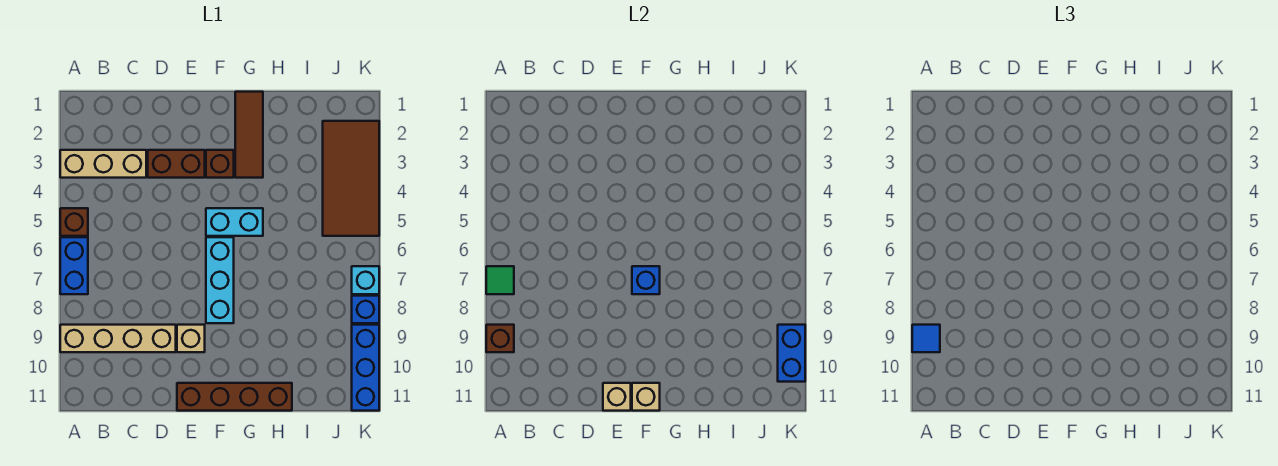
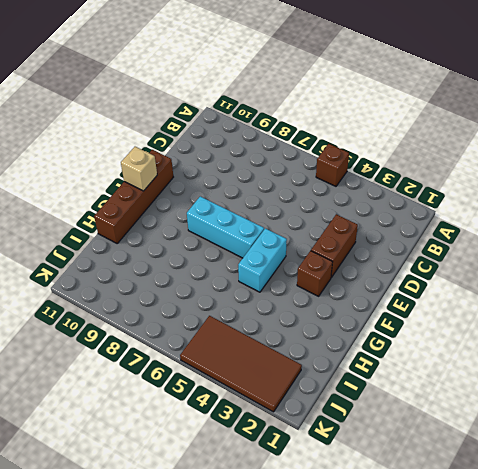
none -> tan 1x3 brick [60,150,146,178]
none -> blue 1x2 brick [60,237,88,294]
none -> tan 1x4 brick [60,325,176,352]

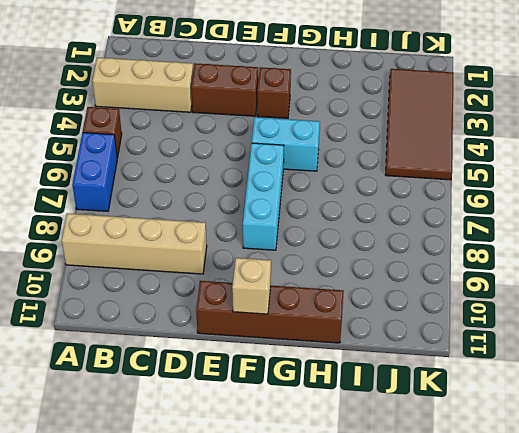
none -> tan 1x1 brick [177,325,205,352]
none -> brown 1x3 tile [235,92,263,178]
none -> cyan 1x1 brick [352,266,379,294]

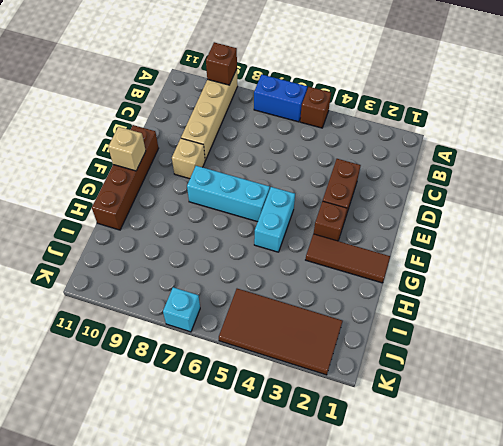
none -> tan 1x3 brick [60,150,146,178]
none -> blue 1x1 brick [352,296,379,323]
none -> blue 1x3 brick [352,325,379,411]

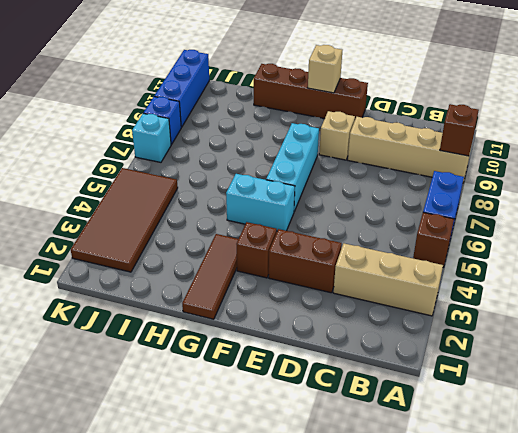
none -> green 1x1 tile [486,266,514,294]
none -> tan 1x1 brick [603,383,631,411]
none -> blue 1x1 brick [632,266,660,294]

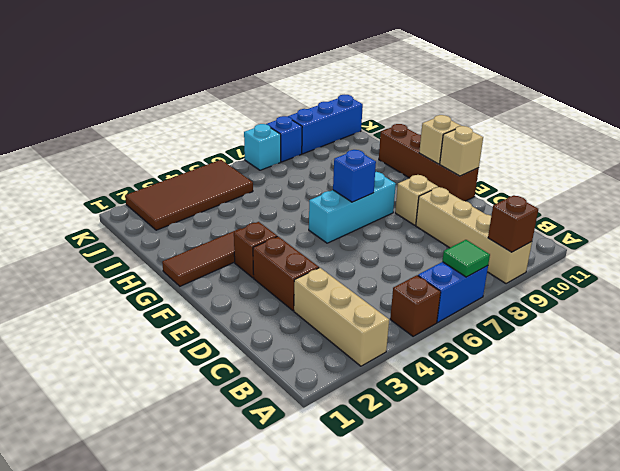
none -> cyan 1x2 brick [206,208,263,236]
none -> blue 1x2 brick [778,325,805,382]
none -> blue 1x1 tile [912,325,940,352]

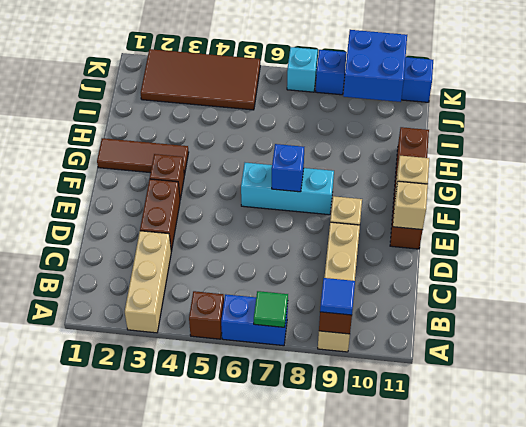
blue 2x2 brick [343,30,407,102] -> blue 1x2 brick [778,325,805,382]
none -> cyan 1x2 brick [206,208,263,236]

